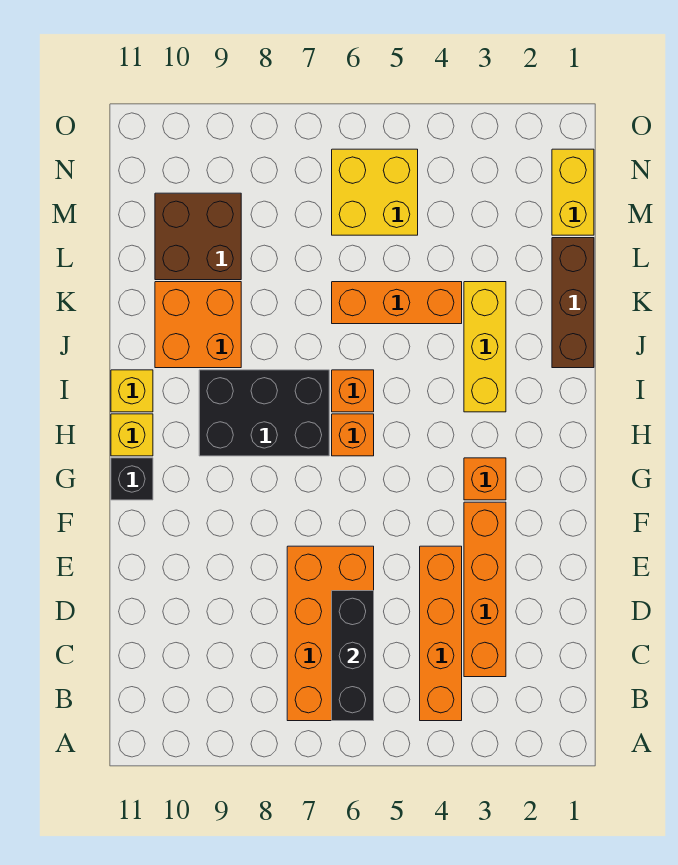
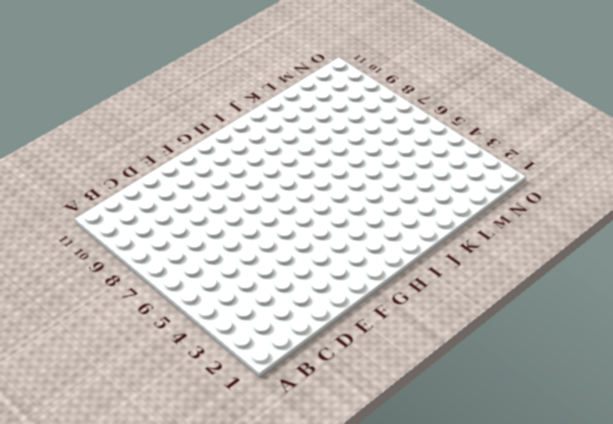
none -> orange 1x4 brick [420,546,462,721]
none -> orange 2x4 brick [287,546,374,721]
none -> orange 1x4 brick [464,502,506,677]

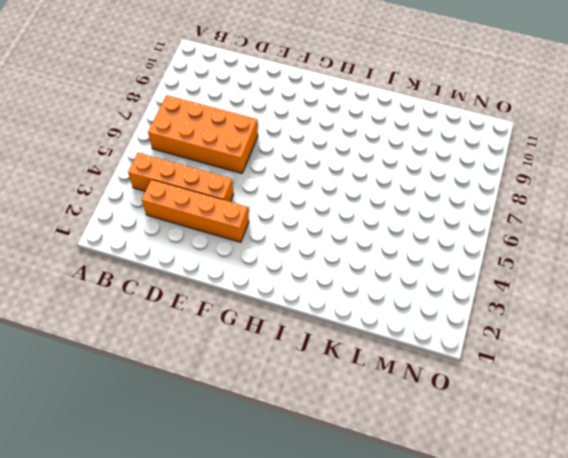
none -> orange 1x1 brick [464,458,506,500]
none -> black 1x1 brick [111,458,153,500]
none -> orange 1x1 brick [332,414,374,456]

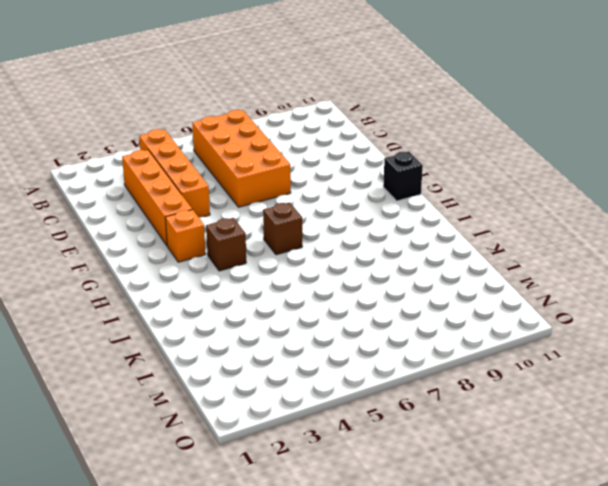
brown 1x1 brick [206,218,246,271] -> none
brown 1x1 brick [263,203,302,255] -> orange 1x1 brick [332,414,374,456]
none -> black 2x3 brick [199,370,329,456]
none -> yellow 1x1 brick [111,414,153,456]
none -> yellow 1x3 brick [464,282,506,412]

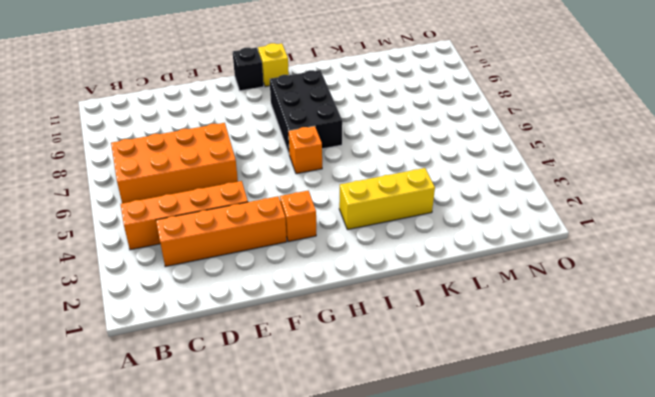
none -> orange 1x1 brick [332,370,374,412]
none -> yellow 1x1 brick [111,370,153,412]
none -> brown 1x3 brick [552,238,594,368]

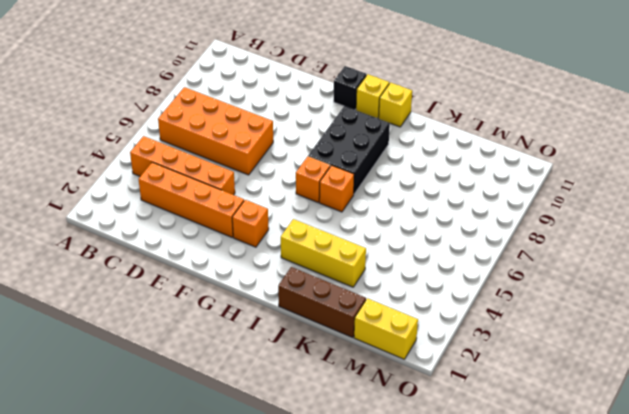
none -> orange 2x2 brick [155,282,241,368]
none -> orange 1x3 brick [332,282,462,324]
none -> brown 2x2 brick [155,193,241,280]

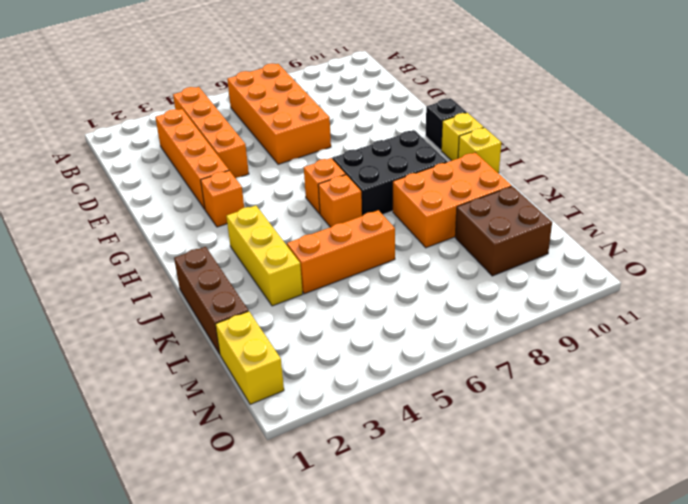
orange 2x3 brick [393,152,512,248] -> orange 2x2 brick [155,282,241,368]
none -> yellow 2x2 brick [332,149,418,235]
none -> black 1x3 brick [332,591,374,721]

